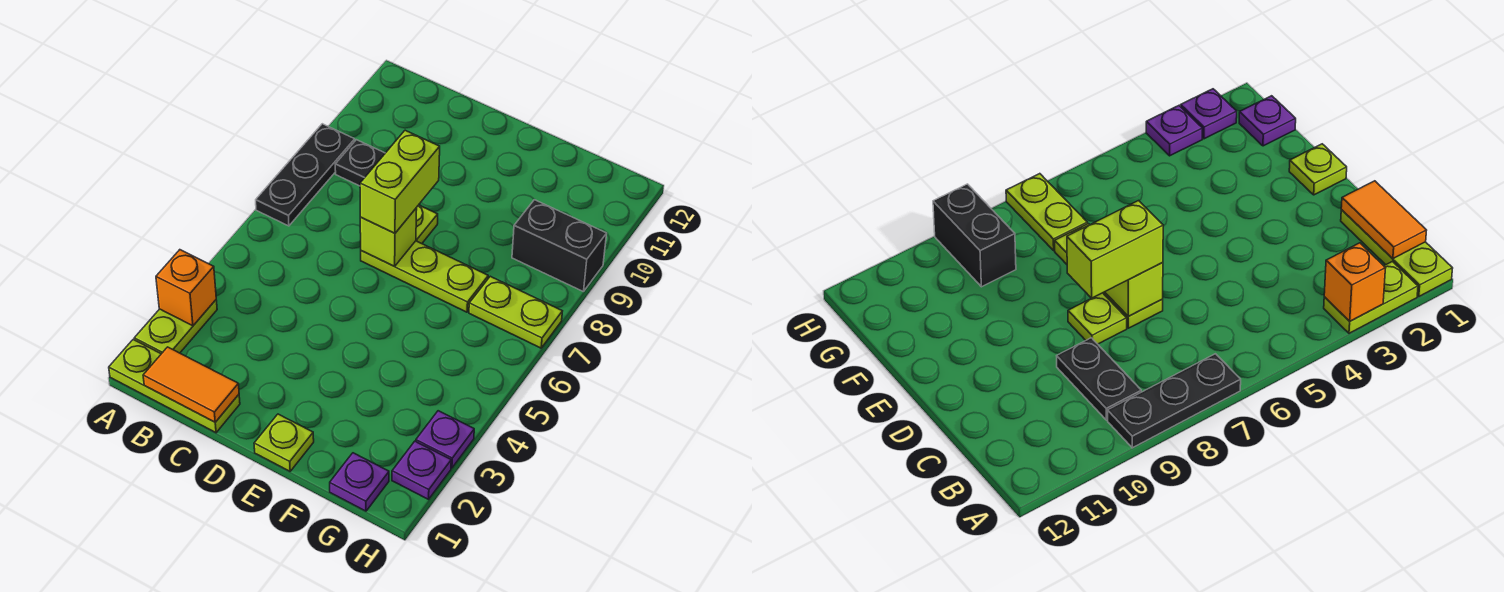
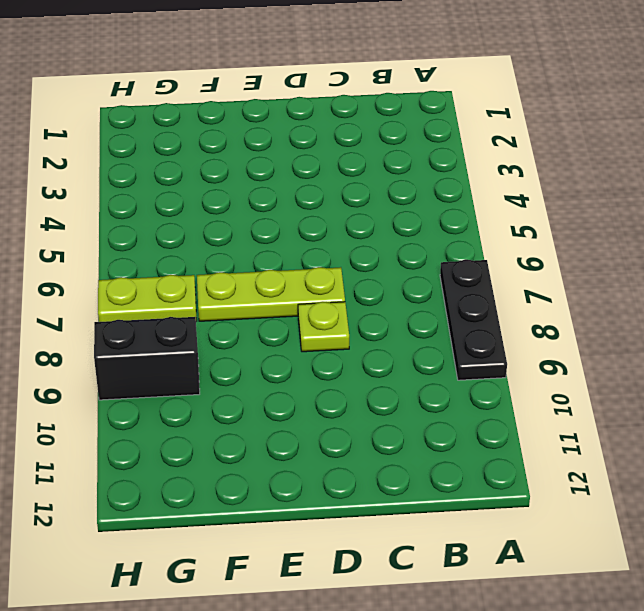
none -> lime 1x3 plate [109,339,240,433]
none -> lime 1x2 plate [134,300,217,354]
none -> black 1x2 plate [335,140,385,186]

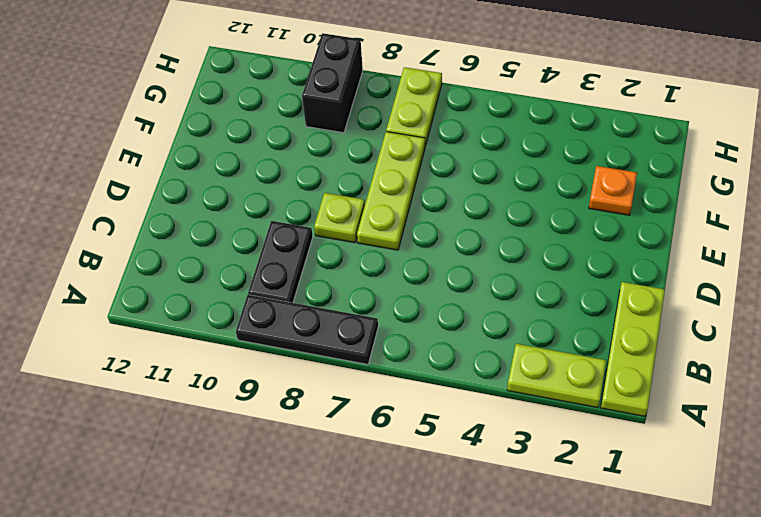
orange 1x1 plate [589,166,637,215] -> none
none -> lime 1x1 plate [254,414,314,471]
none -> purple 1x1 plate [330,453,389,511]
none -> purple 1x1 plate [392,441,451,499]

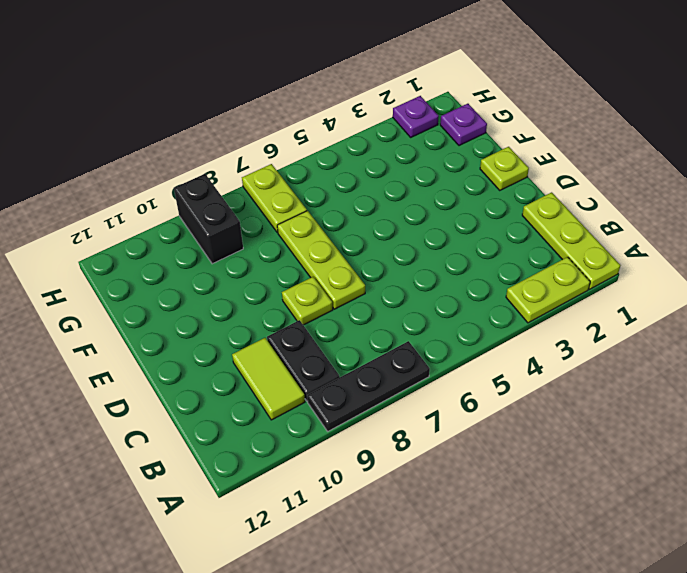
lime 1x2 tile [232,338,305,420] -> none
none -> purple 1x1 plate [416,411,474,468]
none -> orange 1x1 brick [156,250,216,326]
none -> orange 1x2 tile [143,347,239,422]

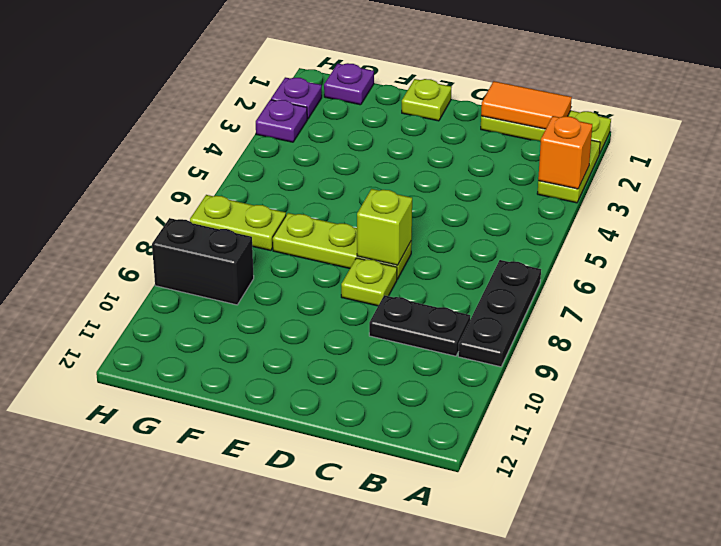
none -> lime 1x2 brick [360,130,440,233]

